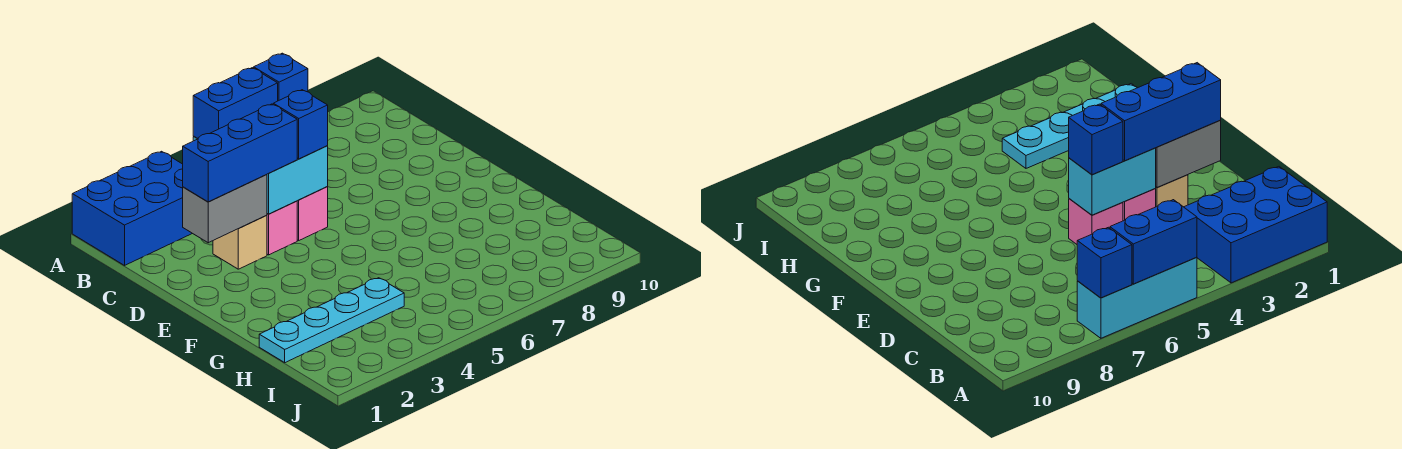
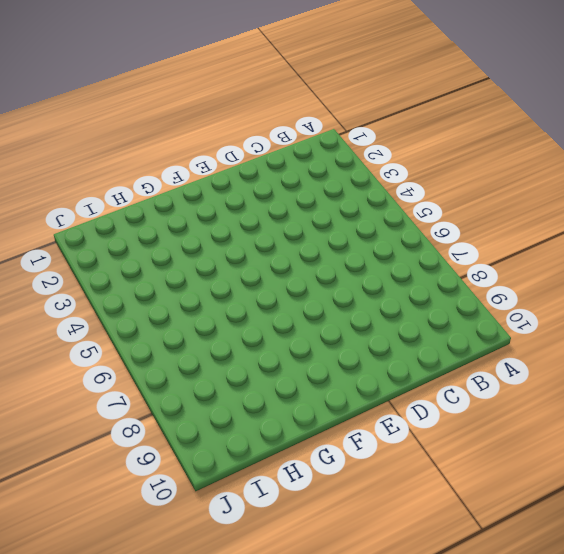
none -> blue 2x3 brick [72,151,192,265]
none -> cyan 1x3 brick [1077,257,1197,338]
none -> tan 1x1 brick [213,215,267,269]

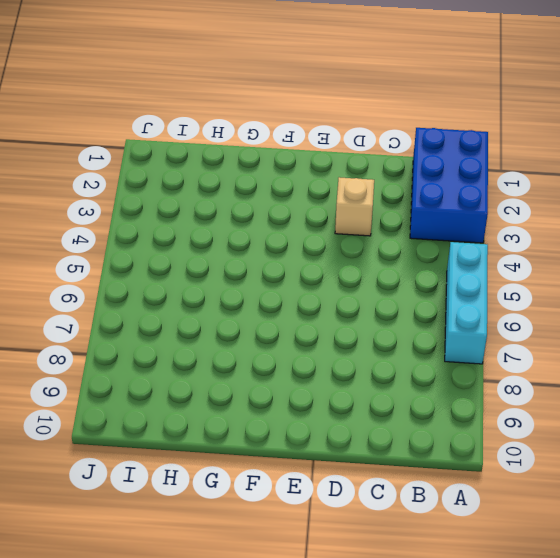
none -> pink 1x1 brick [267,201,297,255]
none -> pink 1x1 brick [297,187,328,240]
none -> cyan 1x4 plate [259,278,404,363]

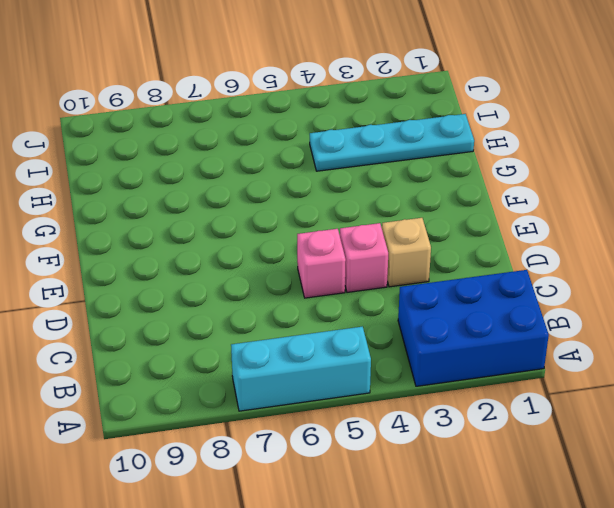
none -> blue 1x2 brick [193,68,278,138]
none -> blue 1x1 brick [254,53,308,101]
none -> grey 1x2 brick [183,175,267,243]

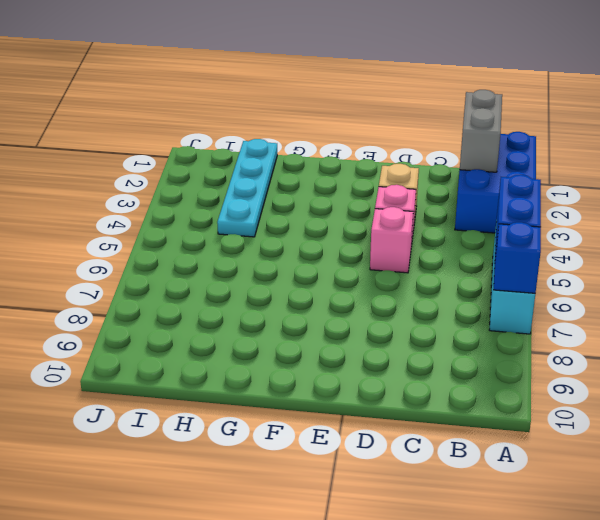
grey 1x2 brick [460,90,502,172] -> grey 1x2 brick moved to [183,175,267,243]
none -> cyan 1x2 brick [267,146,328,214]
none -> blue 1x3 brick [183,104,297,202]
none -> blue 1x1 brick [273,90,328,159]

